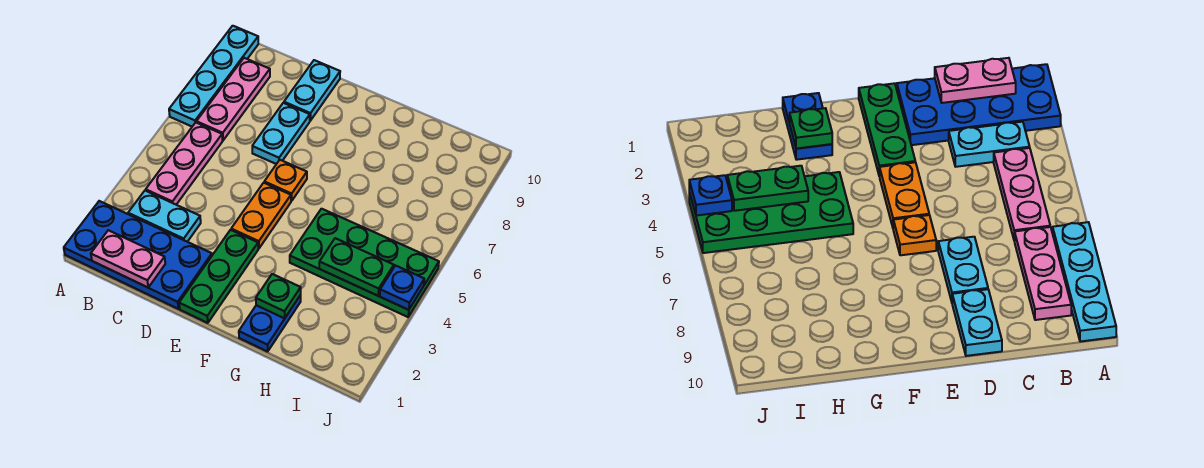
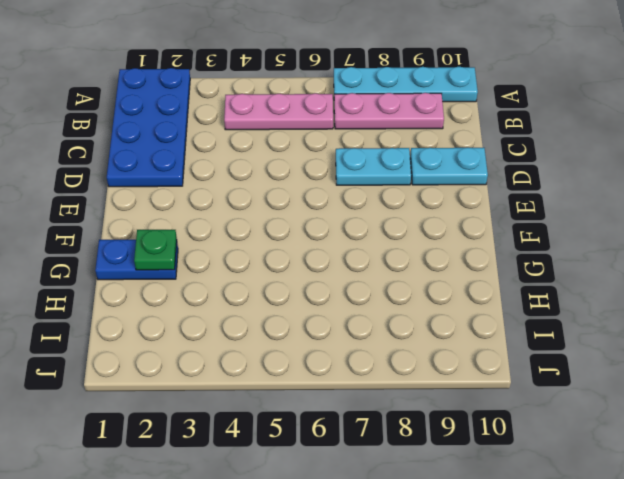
none -> cyan 1x2 plate [128,191,201,242]
none -> green 1x3 plate [179,230,258,323]
none -> orange 1x2 plate [231,183,291,248]

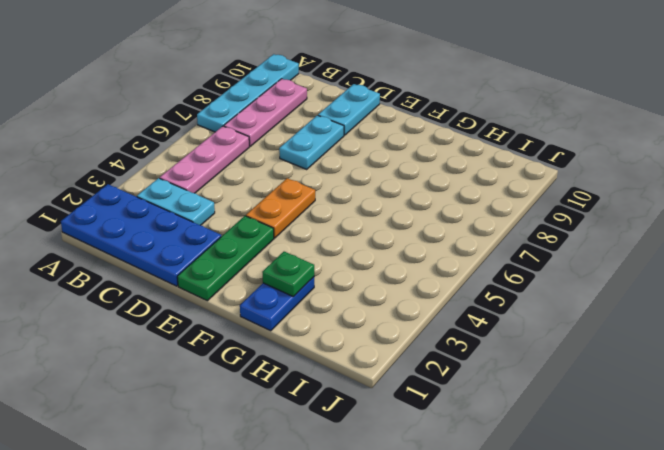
none -> orange 1x1 plate [264,160,307,201]
none -> green 2x4 plate [290,209,439,317]
none -> pink 1x2 plate [91,230,165,287]

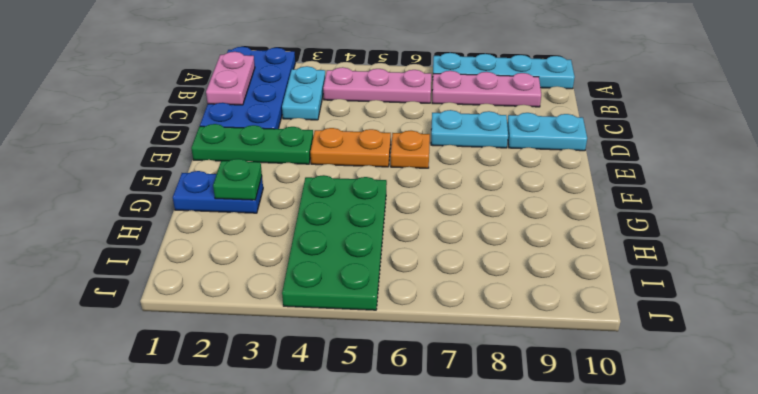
none -> green 1x2 plate [319,238,394,296]
none -> blue 1x1 plate [380,266,424,310]

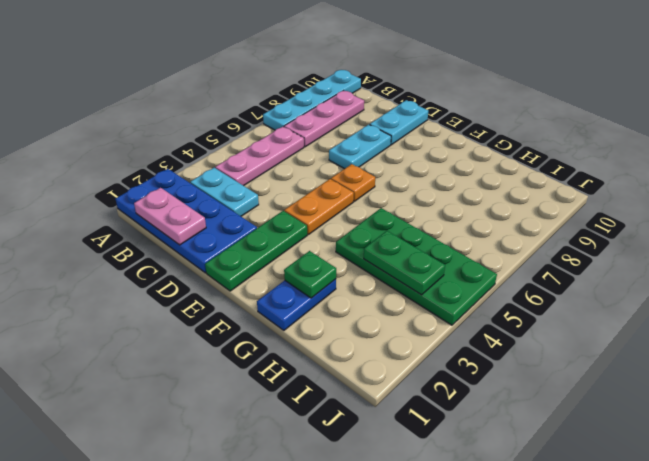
none -> blue 1x1 plate [380,266,424,310]

